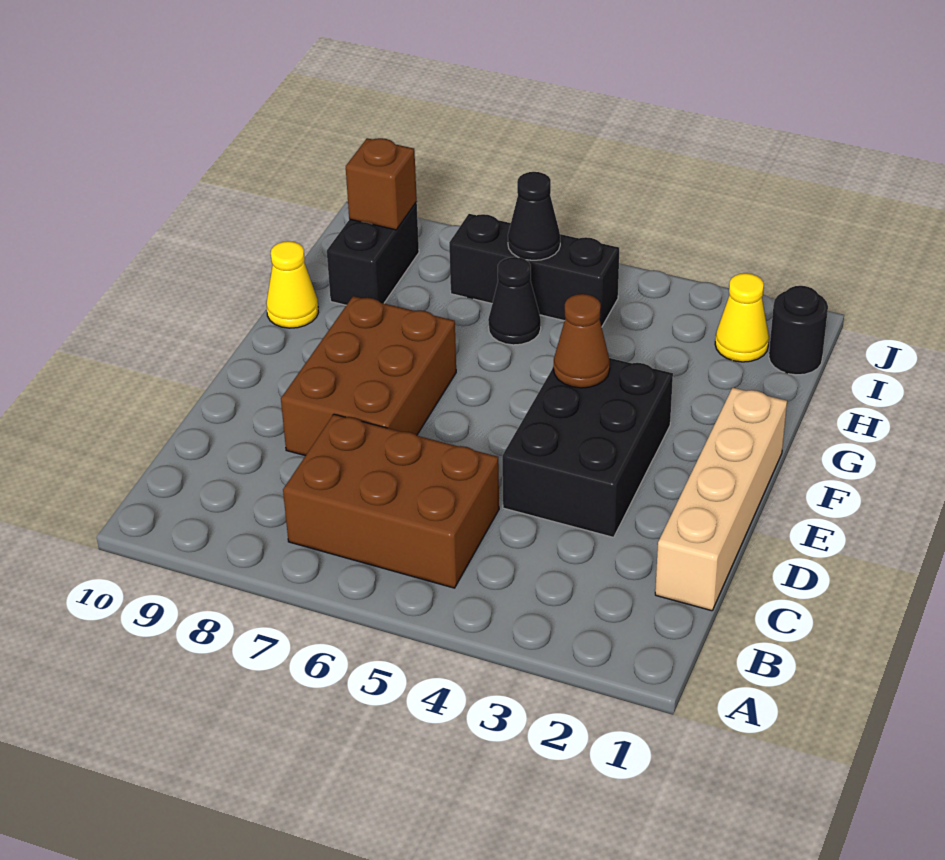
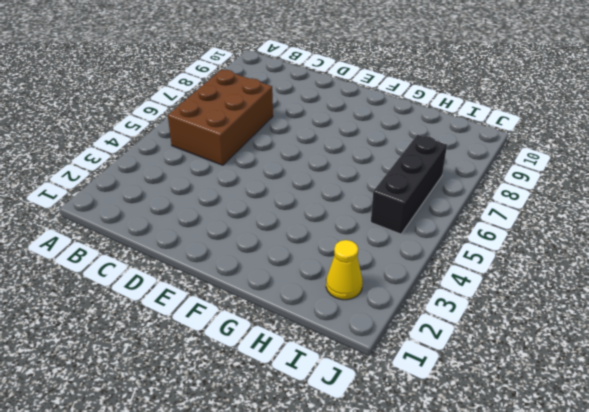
none -> tan 1x4 brick [655,388,787,611]
none -> black 2x3 brick [502,358,673,537]
none -> brown 2x3 brick [281,296,456,456]

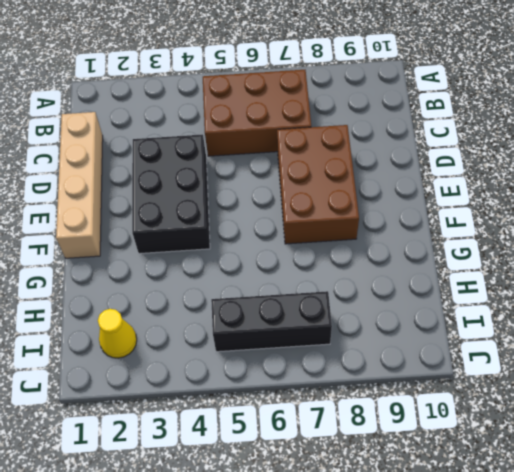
none -> yellow 1x1 cone [266,241,319,328]
none -> black 1x1 cone [488,257,541,345]
none -> black 1x2 brick [327,202,419,305]

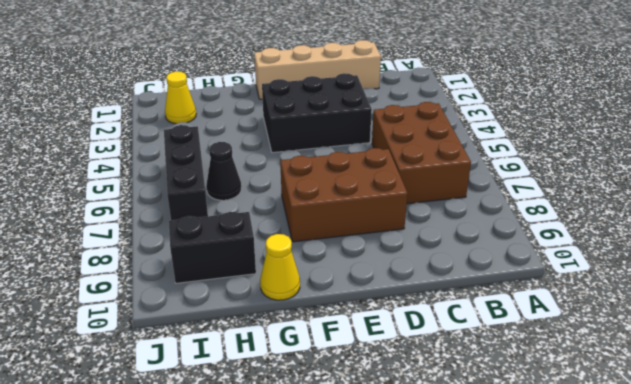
none -> black 1x1 round brick [769,286,828,375]
none -> brown 1x1 cone [553,294,610,388]
none -> black 1x1 cone [508,172,560,260]

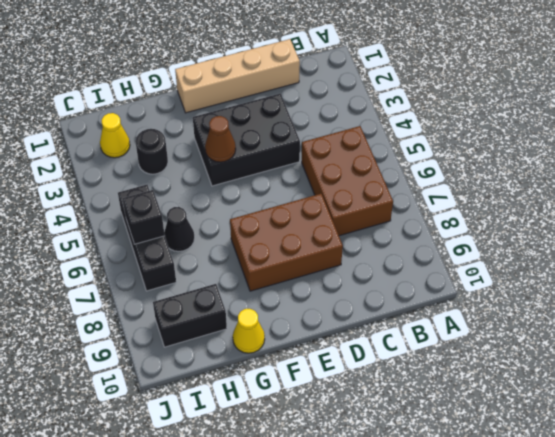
black 1x1 round brick [135,129,168,174] -> black 1x1 round brick moved to [769,286,828,375]
black 1x1 brick [123,190,165,244] -> black 1x1 cone [508,172,560,260]
none -> brown 1x1 brick [346,138,417,230]

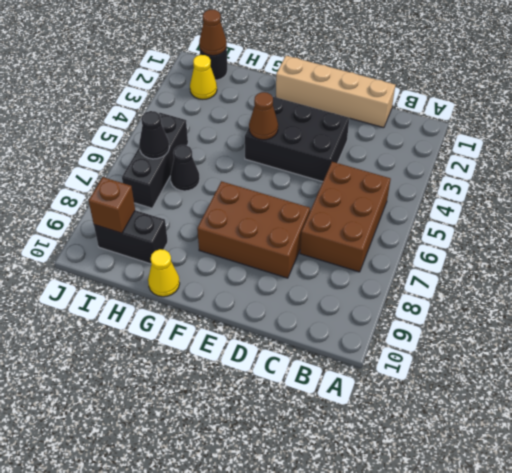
brown 1x1 cone [199,10,227,56] -> none

